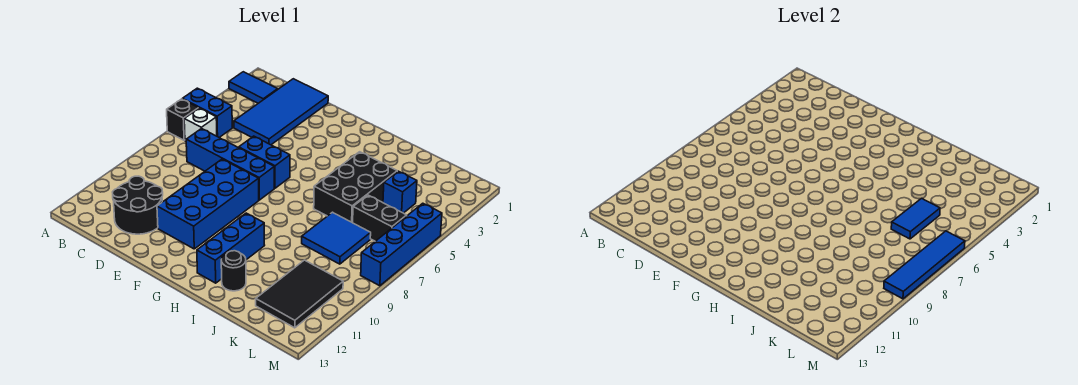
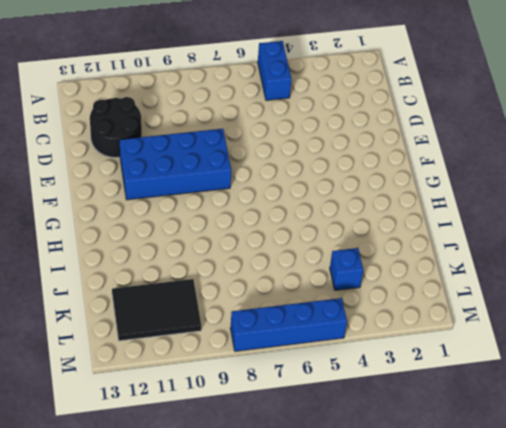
none -> blue 1x2 tile [229,72,278,103]
none -> black 1x1 brick [167,99,199,140]
none -> white 1x1 brick [184,108,217,141]

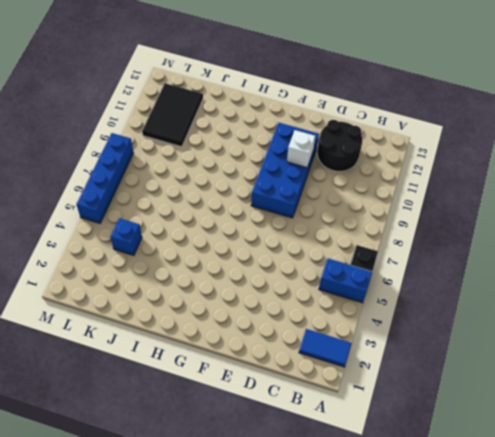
white 1x1 brick [287,130,315,168] -> white 1x1 brick moved to [184,108,217,141]
none -> blue 2x4 tile [234,79,328,145]
none -> blue 1x4 brick [186,128,274,200]
none -> blue 1x2 brick [239,136,290,188]

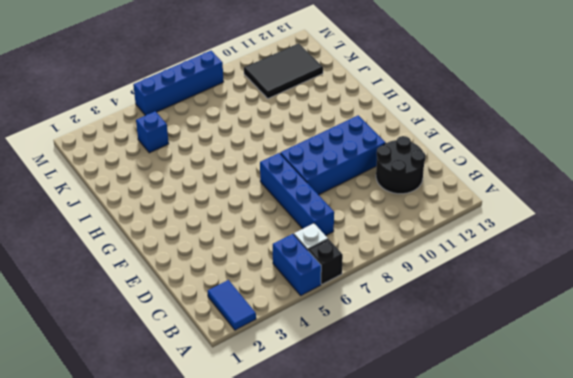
none -> blue 2x4 tile [234,79,328,145]
none -> blue 1x2 brick [239,136,290,188]
none -> blue 1x3 brick [197,213,265,283]

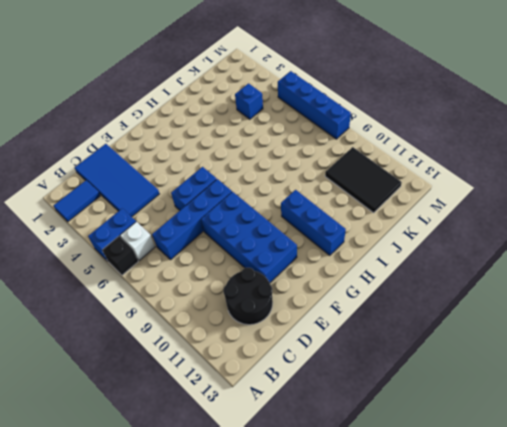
none -> black 2x3 brick [314,152,397,223]
none -> black 1x1 round brick [221,251,246,291]
none -> blue 2x2 tile [302,212,371,264]

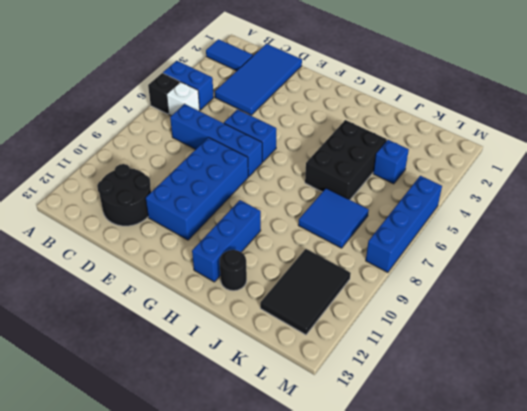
none -> black 1x2 brick [353,195,407,241]
none -> blue 1x2 tile [891,198,940,239]
none -> blue 1x4 tile [884,231,965,299]

